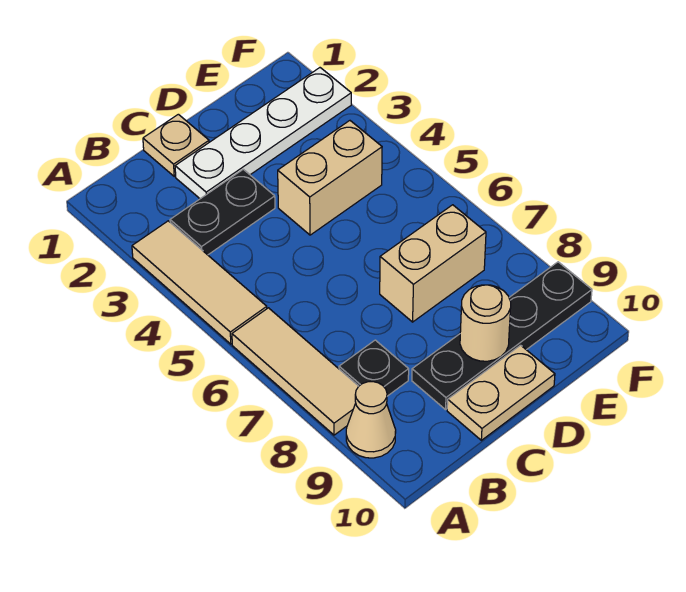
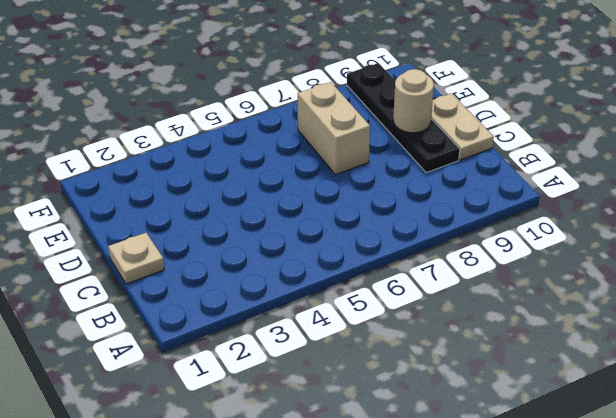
none -> tan 1x3 tile [132,221,267,344]
none -> tan 1x3 tile [232,308,359,435]
none -> tan 1x1 cone [346,382,396,458]

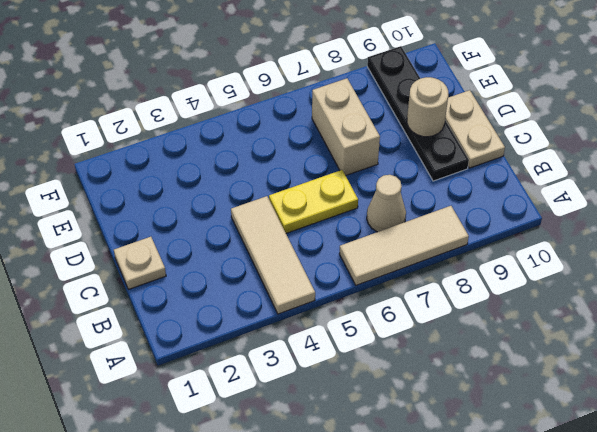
tan 1x3 tile [231,196,315,314] -> tan 1x3 tile turned to [132,221,267,344]
tan 1x1 cone [367,175,406,232] -> tan 1x1 cone moved to [346,382,396,458]
yellow 1x2 plate [269,170,358,233] -> none
none -> black 1x2 plate [170,169,275,255]
none -> black 1x1 plate [339,340,409,396]
none -> white 1x4 plate [175,68,351,199]

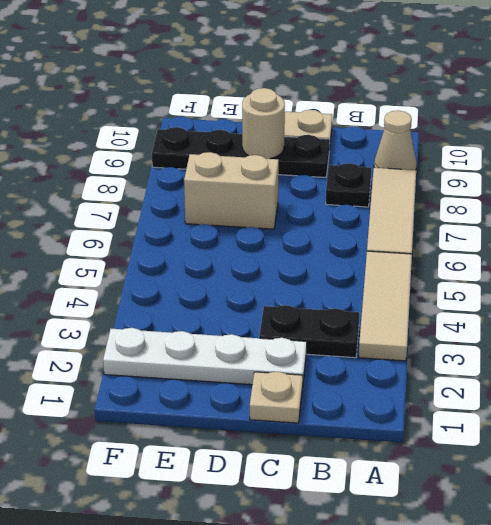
none -> tan 1x2 brick [278,121,382,235]

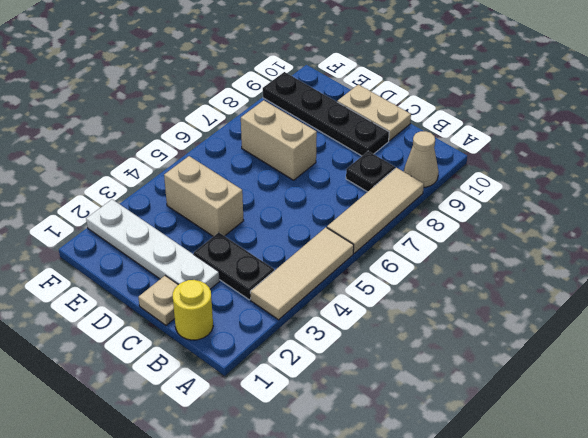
yellow 1x1 round brick [173,280,213,340] -> none
none -> tan 1x1 round brick [460,285,511,361]

